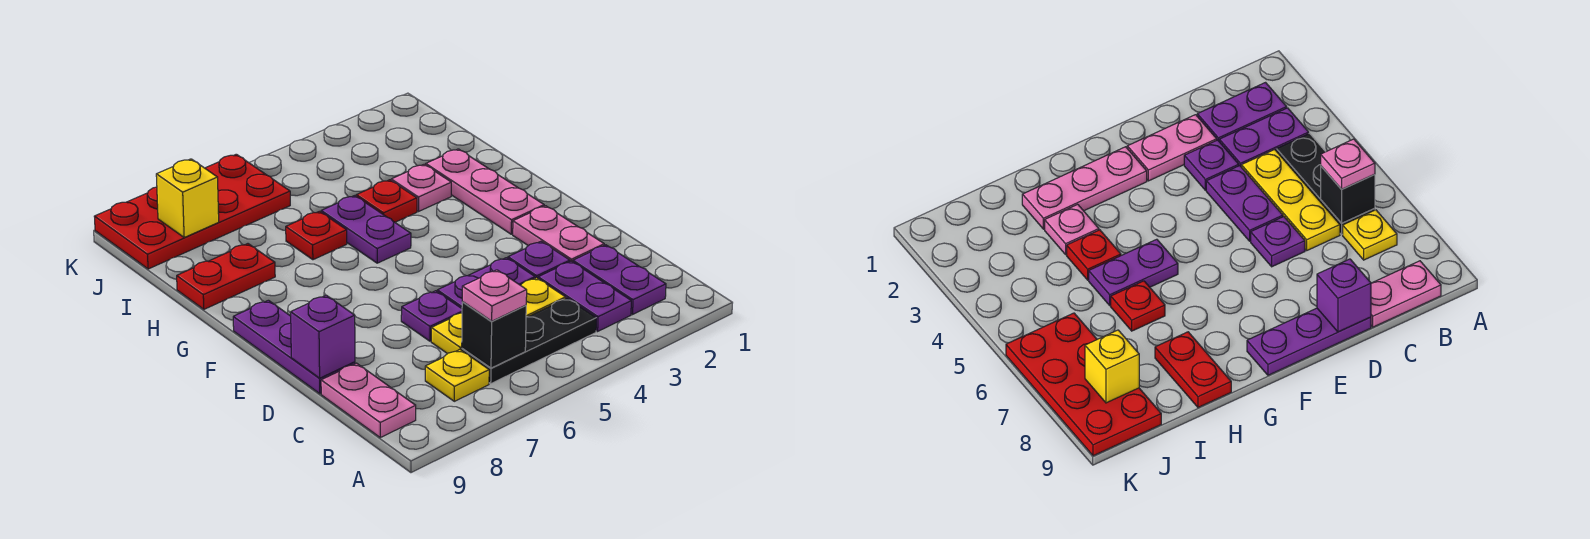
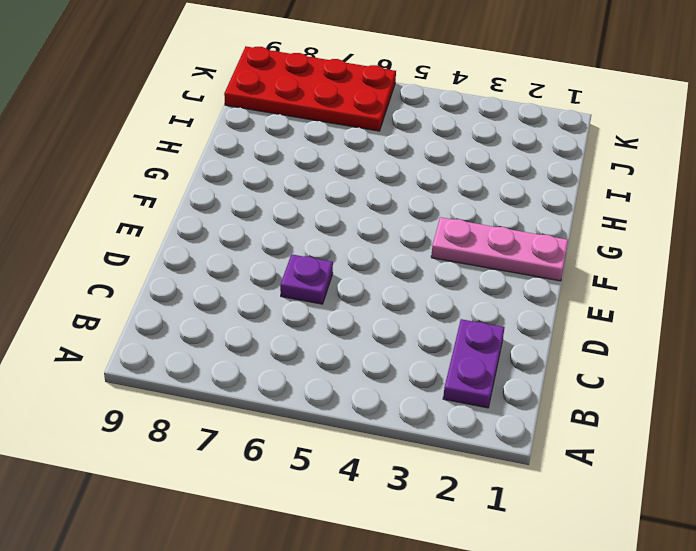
pink 1x3 plate [431,217,568,281] -> pink 1x3 plate turned to [426,149,544,234]
none -> purple 1x2 plate [538,261,631,331]
none -> black 1x3 plate [462,298,596,383]
none -> yellow 1x1 plate [425,350,489,401]

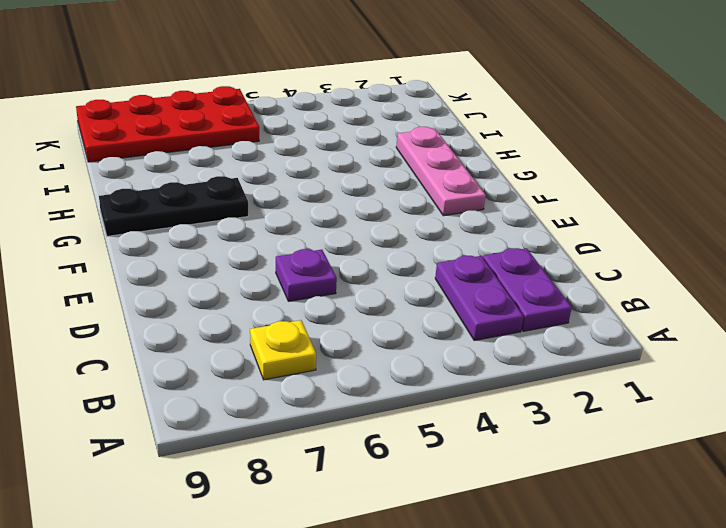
black 1x3 plate [99,176,248,236] -> black 1x3 plate moved to [462,298,596,383]
none -> pink 1x2 plate [321,363,416,437]
none -> yellow 1x3 plate [431,278,566,354]
none -> pink 1x2 plate [513,206,604,262]

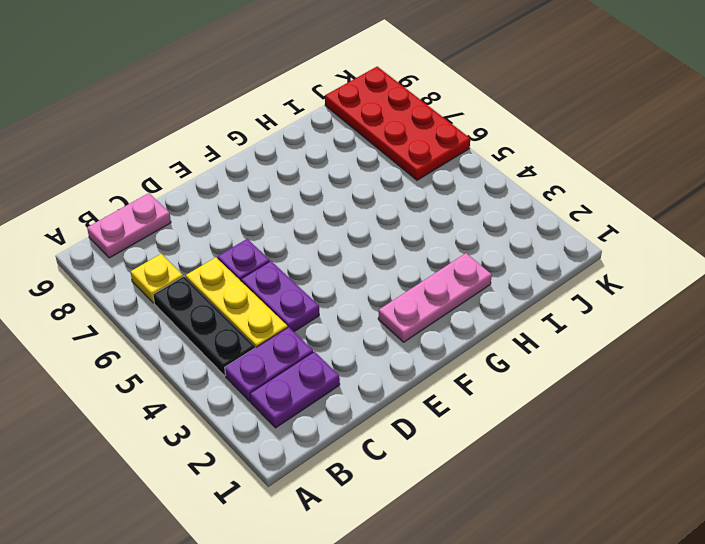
none -> pink 1x2 plate [513,206,604,262]
none -> purple 1x1 plate [508,241,570,278]
none -> purple 1x3 plate [233,300,355,394]

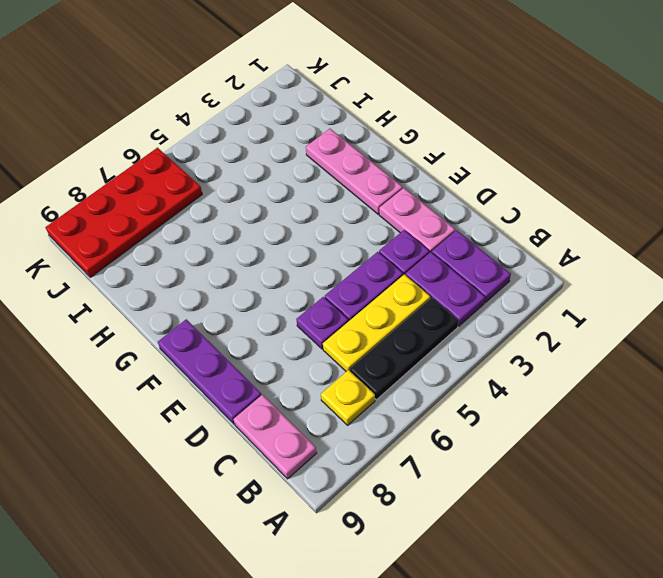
none -> purple 1x2 plate [321,196,411,263]
none -> pink 1x1 plate [391,164,451,211]
none -> red 1x1 plate [357,180,417,222]

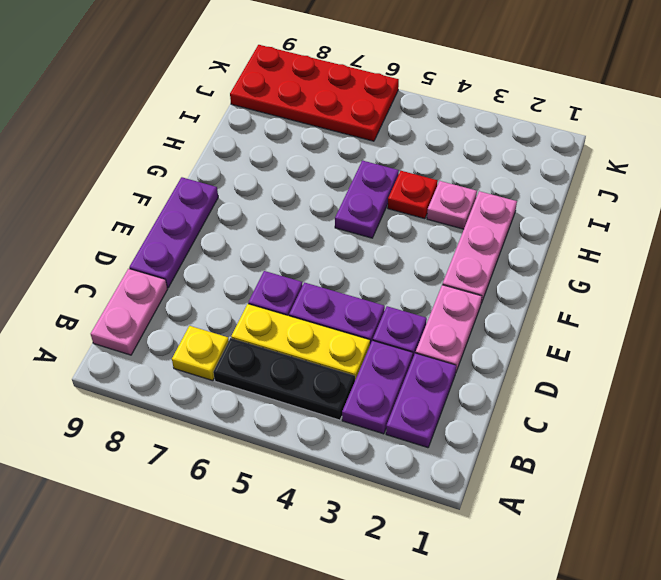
none -> red 1x1 plate [286,211,347,260]
none -> red 1x2 plate [177,244,275,309]
none -> black 1x1 brick [462,302,526,368]

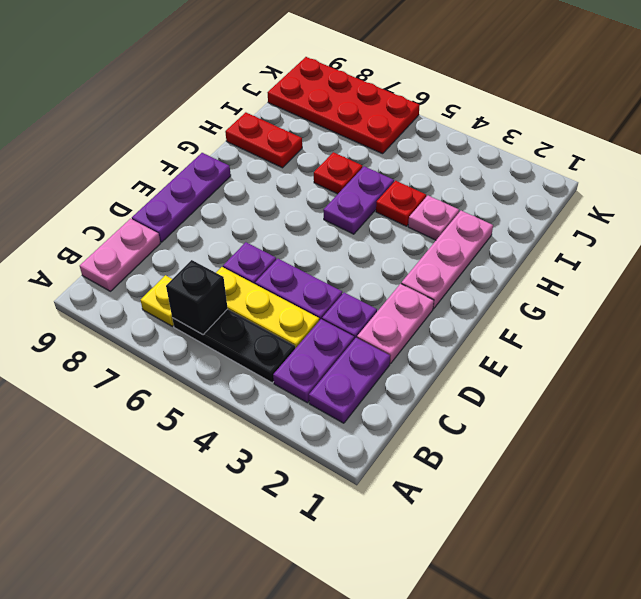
none -> purple 1x1 brick [291,295,355,378]
none -> yellow 1x1 brick [156,159,219,237]
none -> pink 1x1 plate [462,270,527,321]

